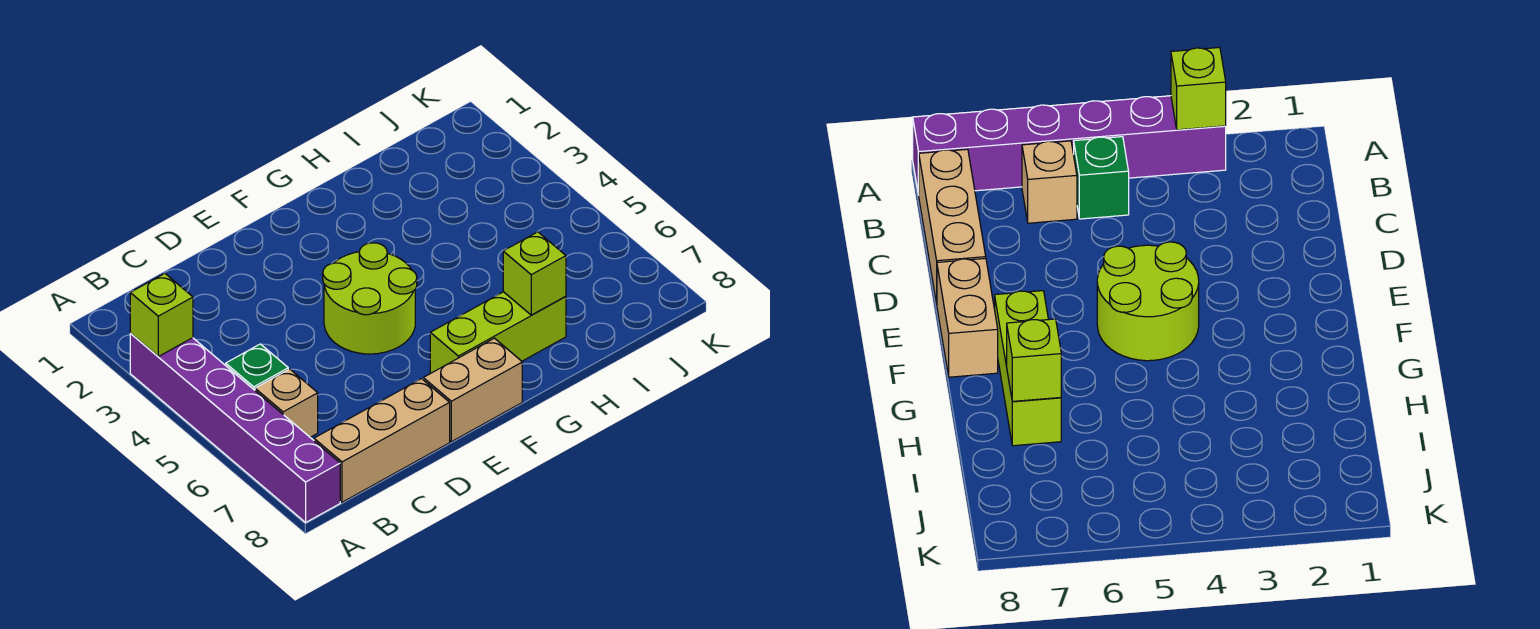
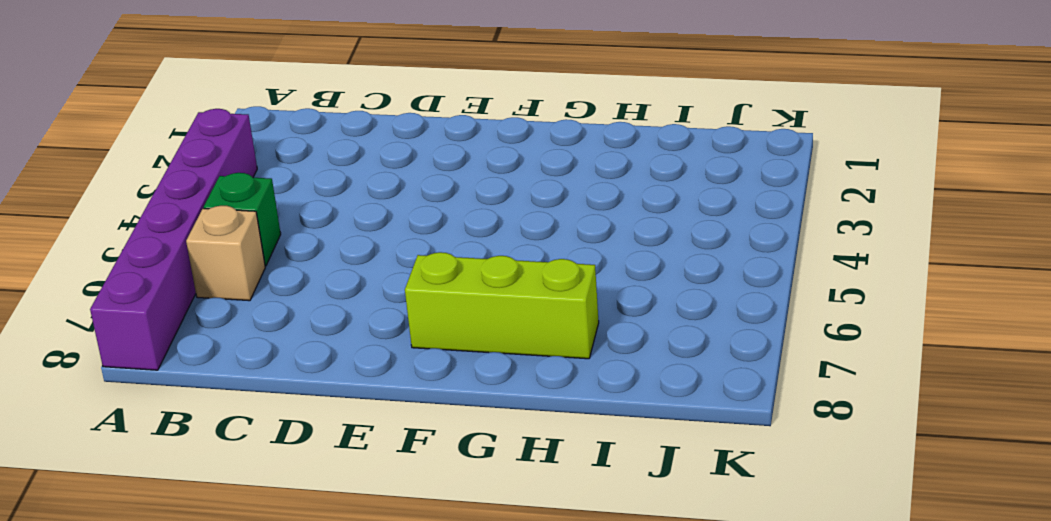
none -> tan 1x3 brick [314,379,450,502]
none -> lime 2x2 round brick [323,243,417,354]

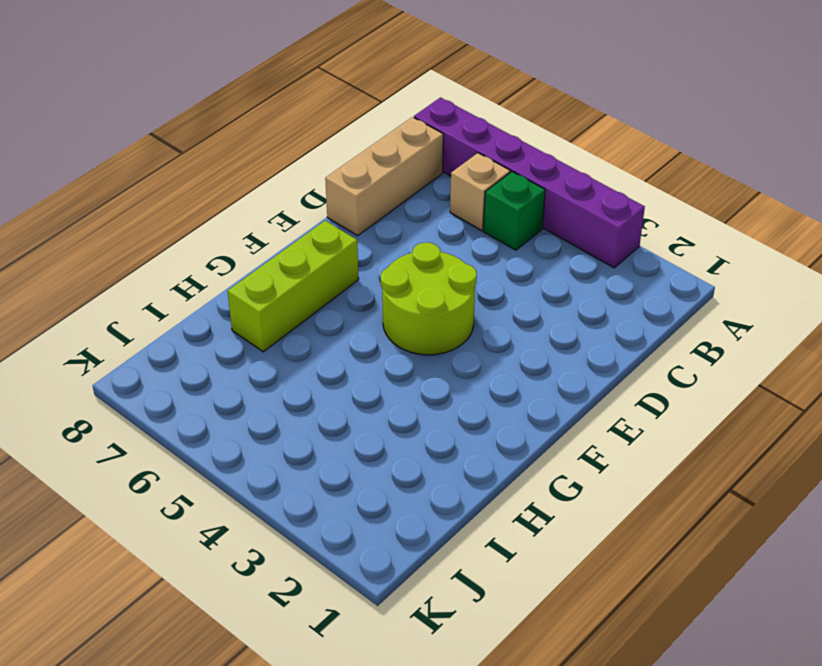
none -> tan 1x2 brick [423,338,522,442]
none -> lime 1x1 brick [130,273,193,356]

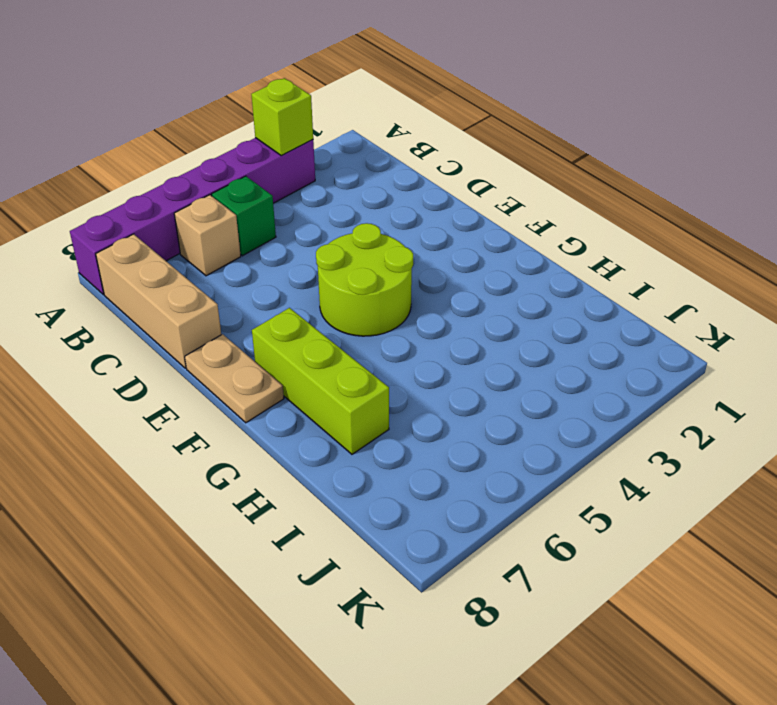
tan 1x2 plate [185,334,284,423] -> tan 1x2 brick [423,338,522,442]
none -> lime 1x1 brick [503,232,566,315]

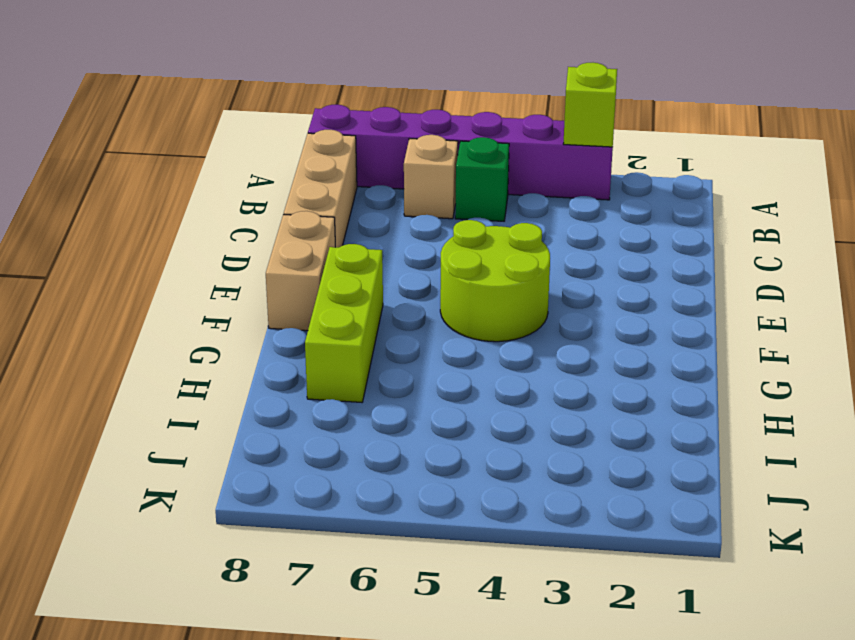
none -> lime 1x1 brick [503,232,566,315]

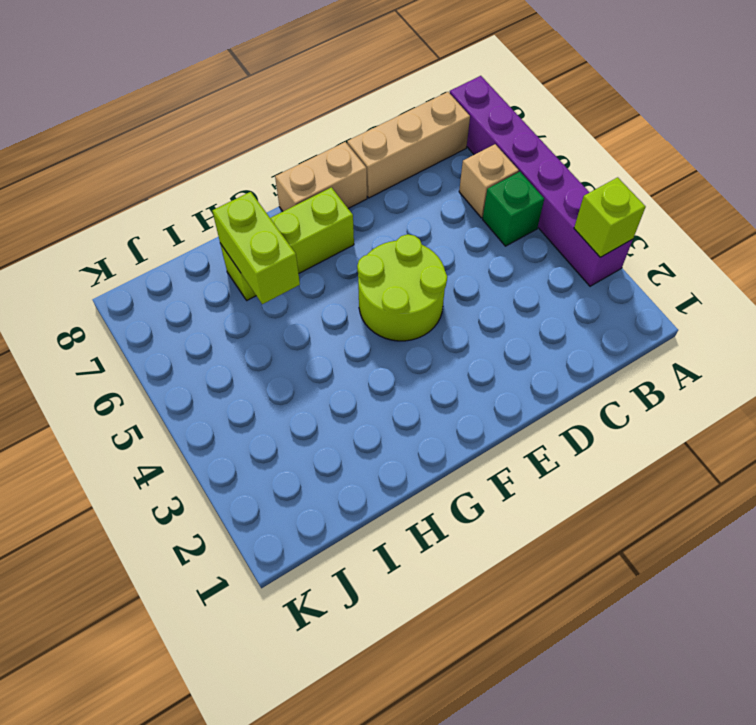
lime 1x2 brick [212,192,300,304] -> lime 1x1 brick [503,232,566,315]

